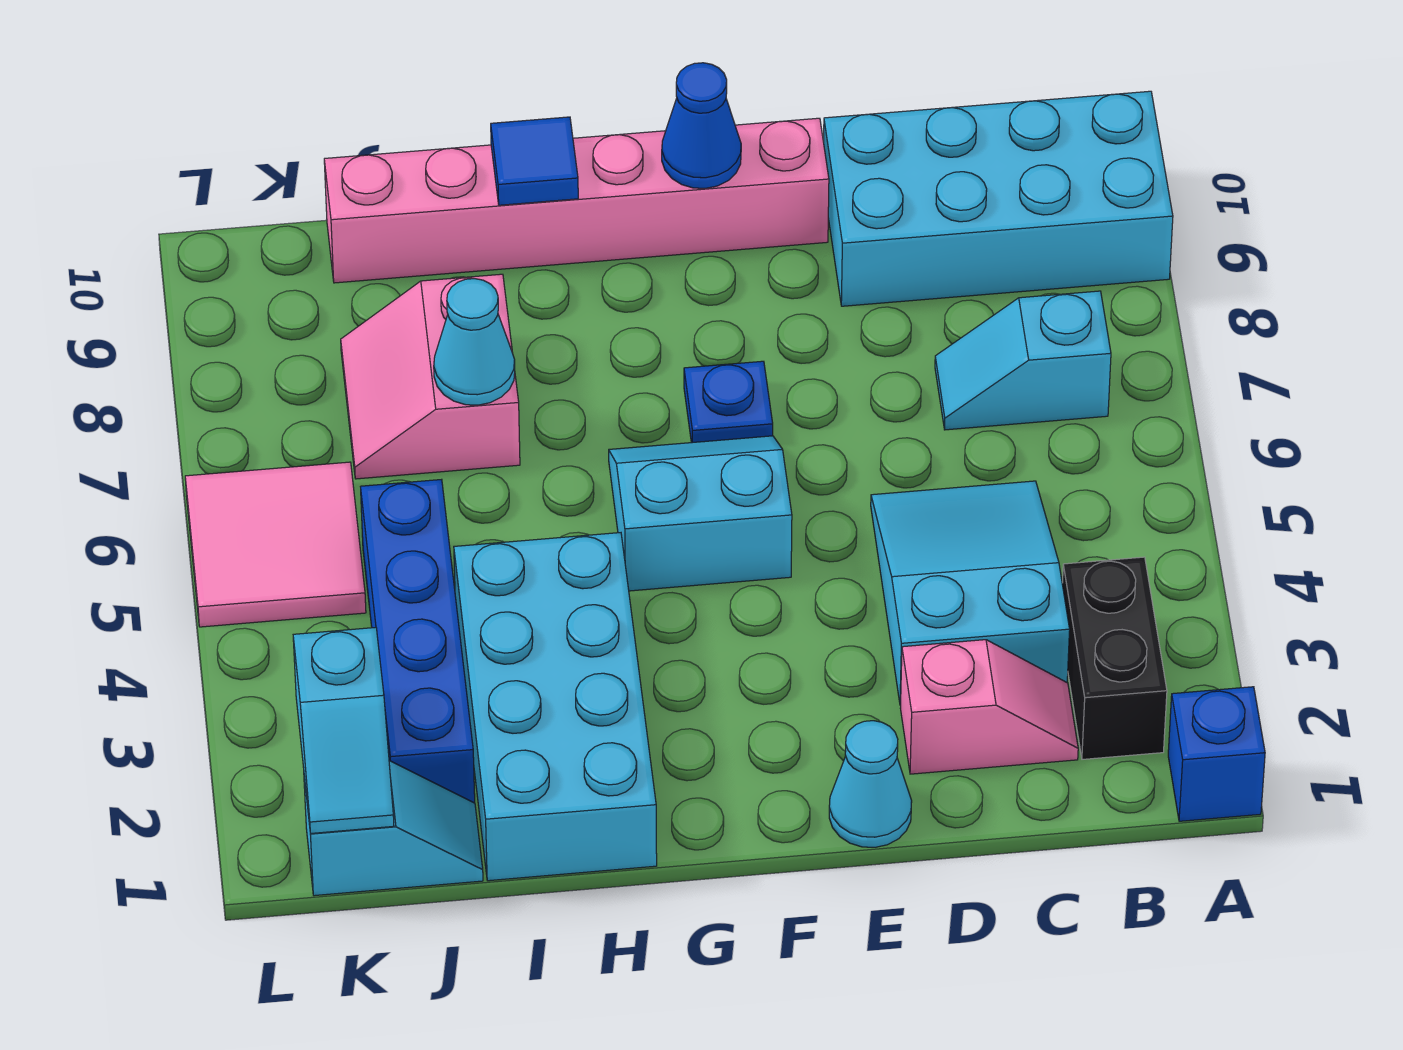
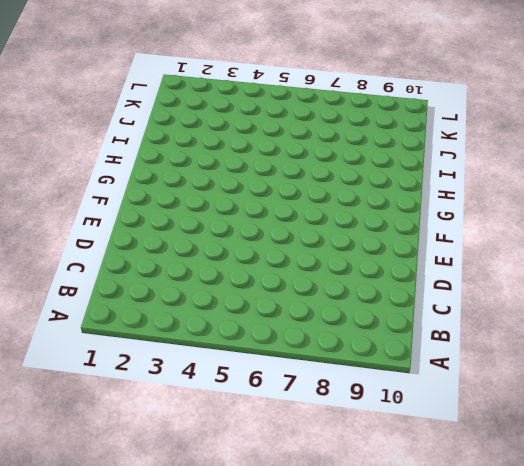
none -> blue 1x1 brick [1168,687,1265,821]
none -> cyan 2x4 brick [824,91,1173,306]
none -> black 1x2 brick [1062,557,1167,759]

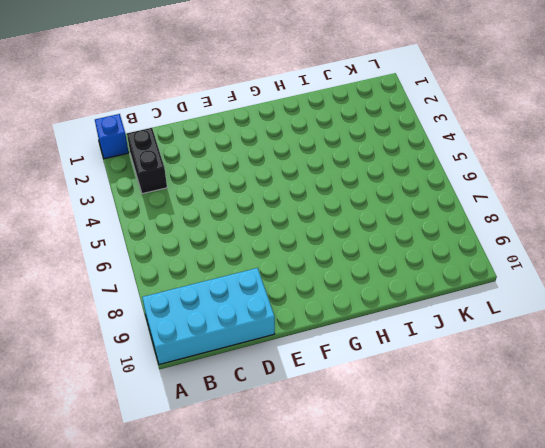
none -> cyan 1x2 slope [935,291,1111,430]
none -> pink 1x2 slope [900,640,1078,774]
none -> cyan 2x3 slope [871,481,1070,705]

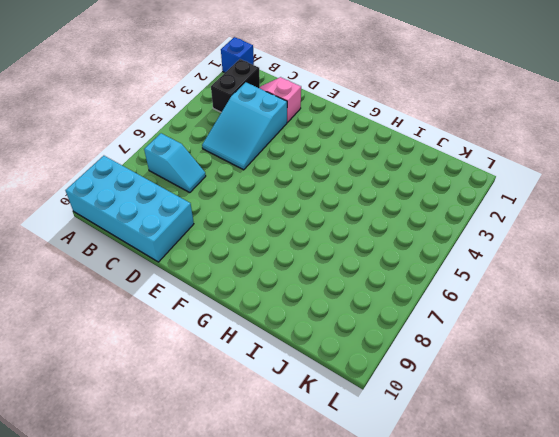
none -> cyan 1x1 cone [829,721,912,847]
none -> pink 1x6 brick [324,118,829,283]
none -> cyan 2x2 slope [609,436,792,591]

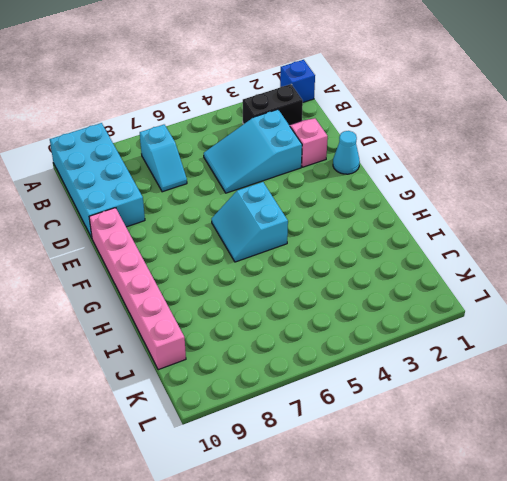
none -> blue 1x1 plate [684,361,773,443]
none -> cyan 2x4 brick [454,533,657,881]
none -> pink 2x2 slope [341,274,520,479]

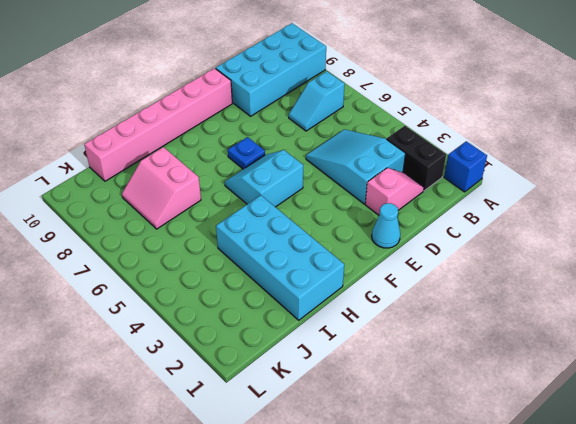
none -> cyan 1x2 slope [304,761,483,896]
none -> blue 1x4 brick [361,479,475,803]
none -> pink 2x2 tile [185,462,366,627]

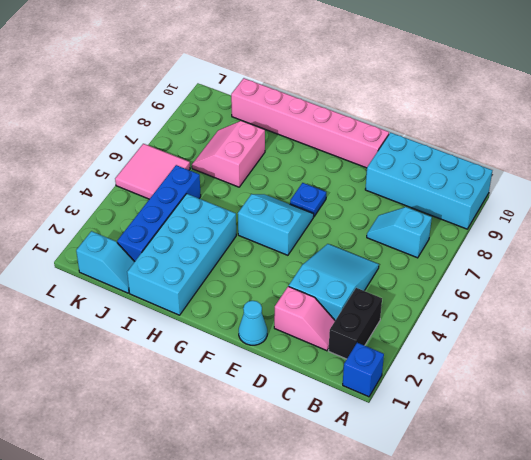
none -> blue 1x1 cone [662,63,741,188]
none -> blue 1x1 tile [491,117,578,205]
none -> cyan 1x1 cone [434,279,515,405]

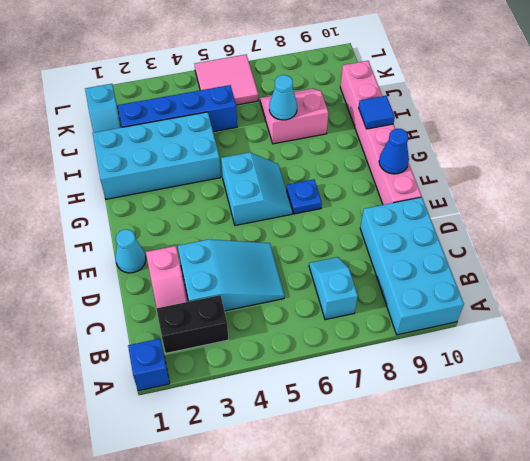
none -> cyan 1x2 slope [293,627,394,834]

